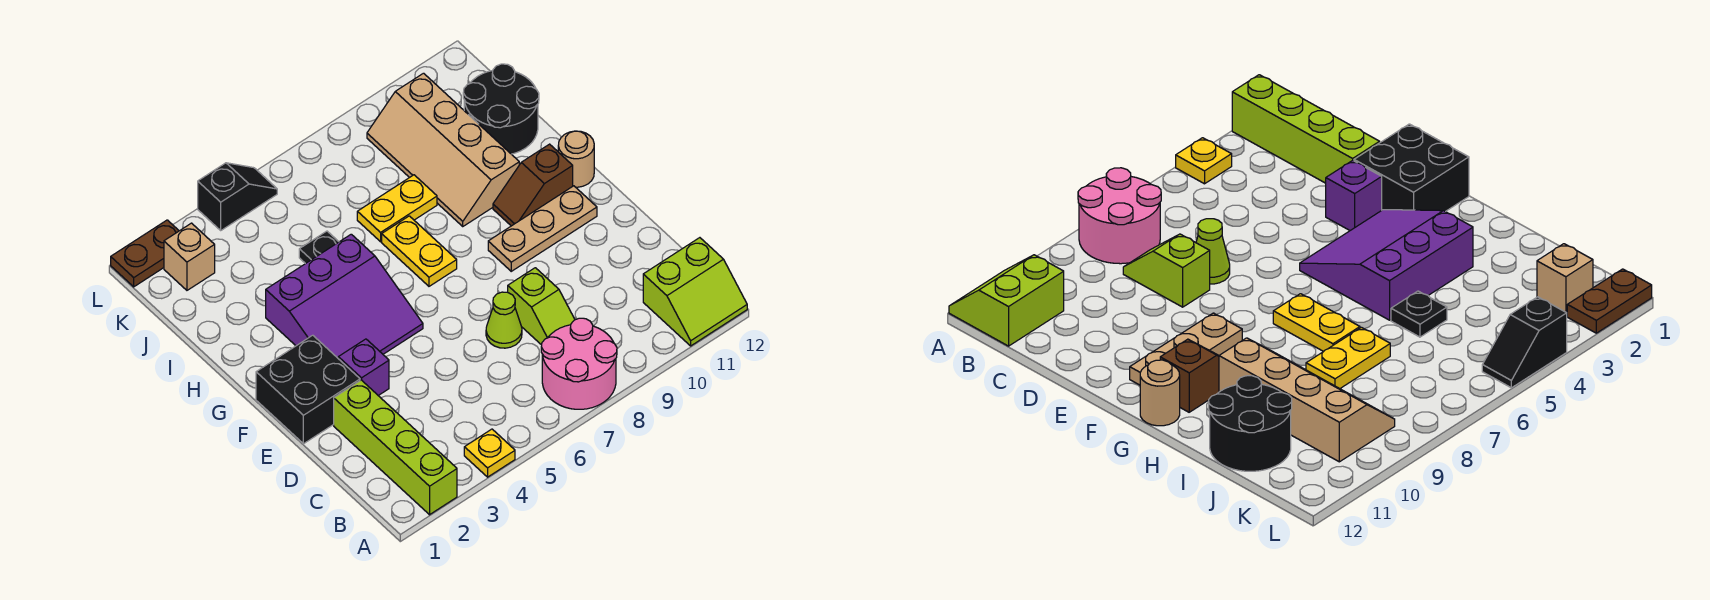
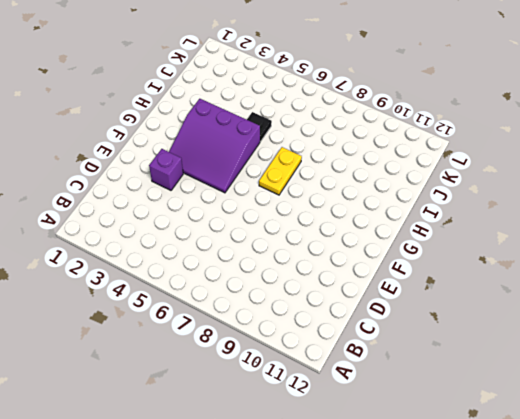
none -> lime 1x4 brick [334,380,457,515]
none -> yellow 1x1 plate [464,429,515,477]
none -> pink 2x2 round brick [541,318,617,409]

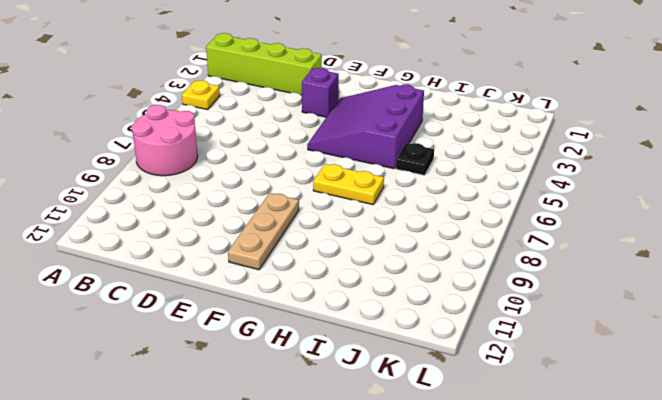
none -> lime 2x2 slope [643,238,747,346]
none -> lime 1x2 slope [508,268,575,345]
none -> lime 1x1 cone [486,292,522,348]

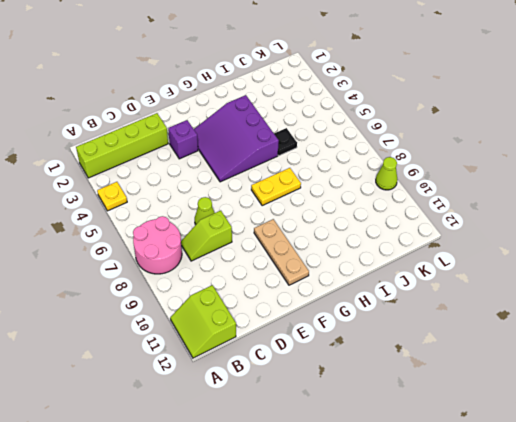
lime 1x1 cone [376,157,398,190] -> none
none -> black 2x2 brick [256,335,360,444]
none -> brown 1x2 slope [493,144,573,226]
none -> tan 1x1 round brick [558,131,594,187]

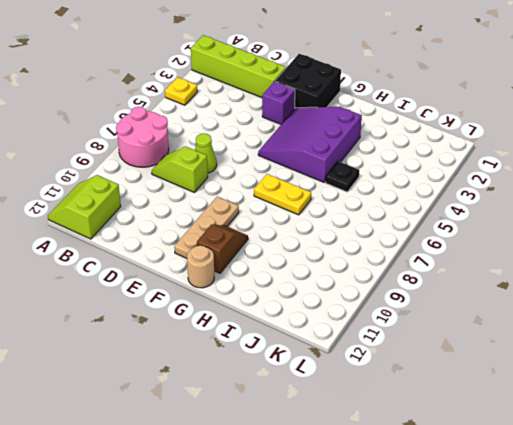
none -> tan 2x4 slope [367,73,519,226]
none -> yellow 1x2 plate [357,175,437,242]
none -> black 2x2 round brick [463,64,539,154]

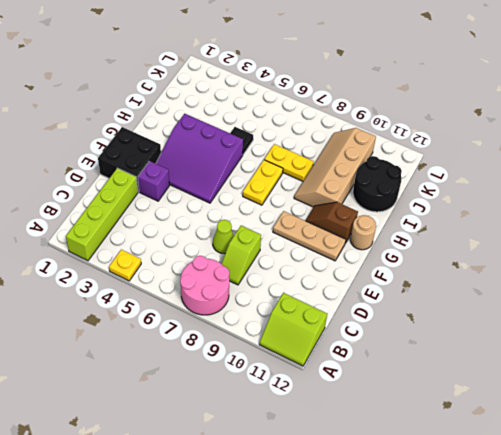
none -> tan 1x1 brick [164,223,215,290]
none -> brown 1x2 plate [111,220,179,287]
none -> black 1x2 slope [198,163,277,230]

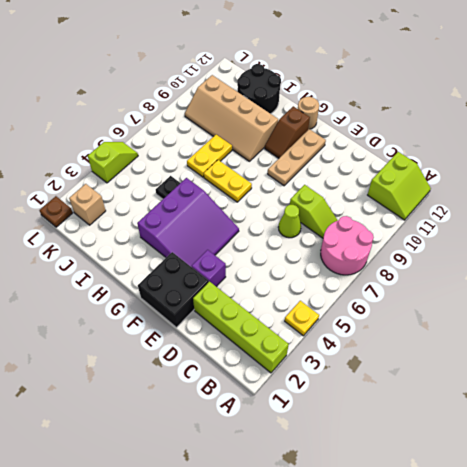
brown 1x1 plate [40,196,73,227] -> brown 1x2 plate [111,220,179,287]
lime 1x2 slope [88,142,138,183] -> black 1x2 slope [198,163,277,230]

